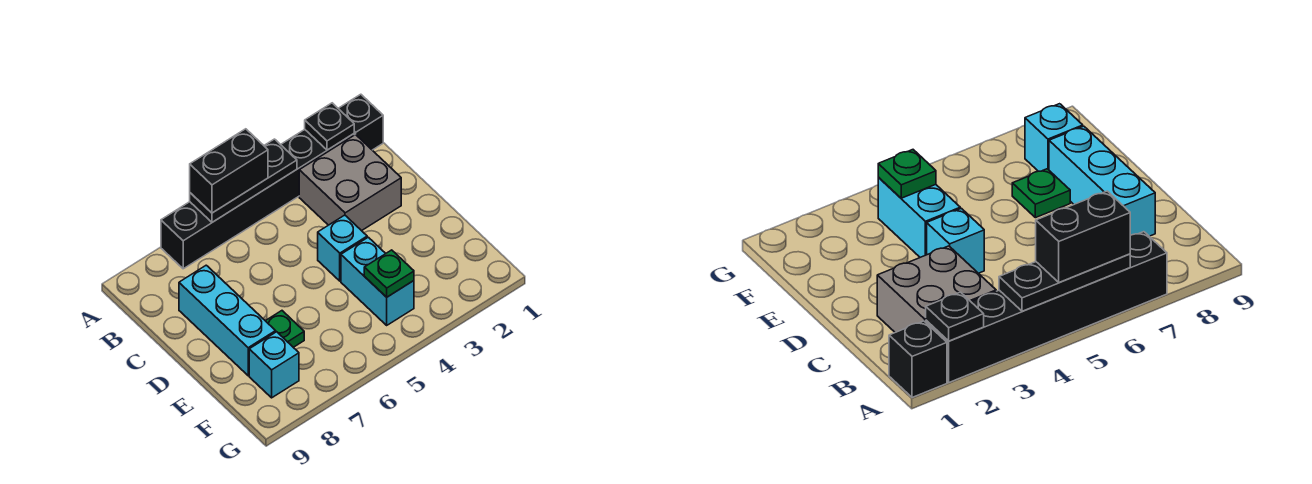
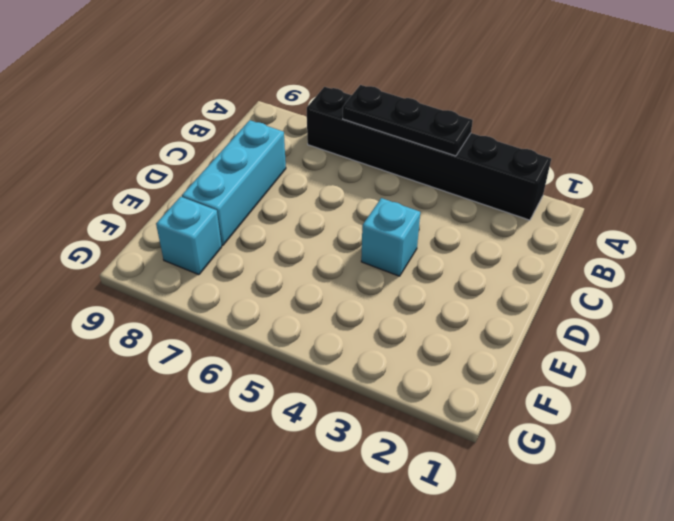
none -> black 1x1 brick [338,94,383,150]
none -> grey 2x2 brick [299,134,401,231]
none -> cyan 1x2 brick [341,237,414,325]

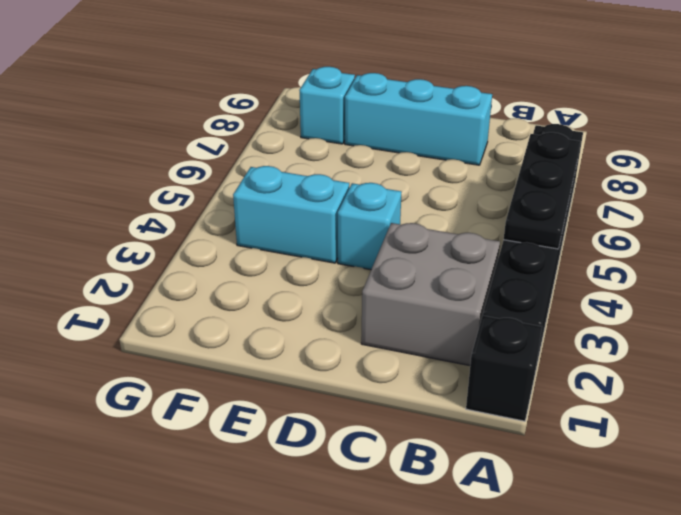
none -> green 1x1 plate [266,311,304,347]
none -> black 1x1 plate [305,103,354,150]
none -> green 1x1 plate [364,250,414,297]

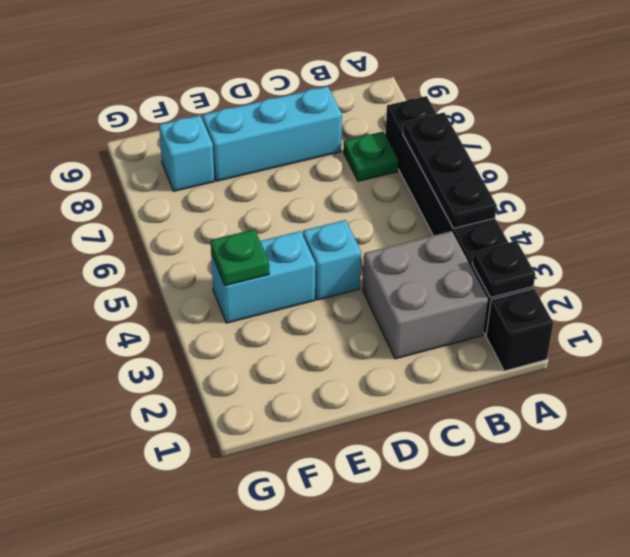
green 1x1 plate [344,132,398,181] -> green 1x1 plate moved to [266,311,304,347]
none -> black 1x2 brick [190,129,268,213]

